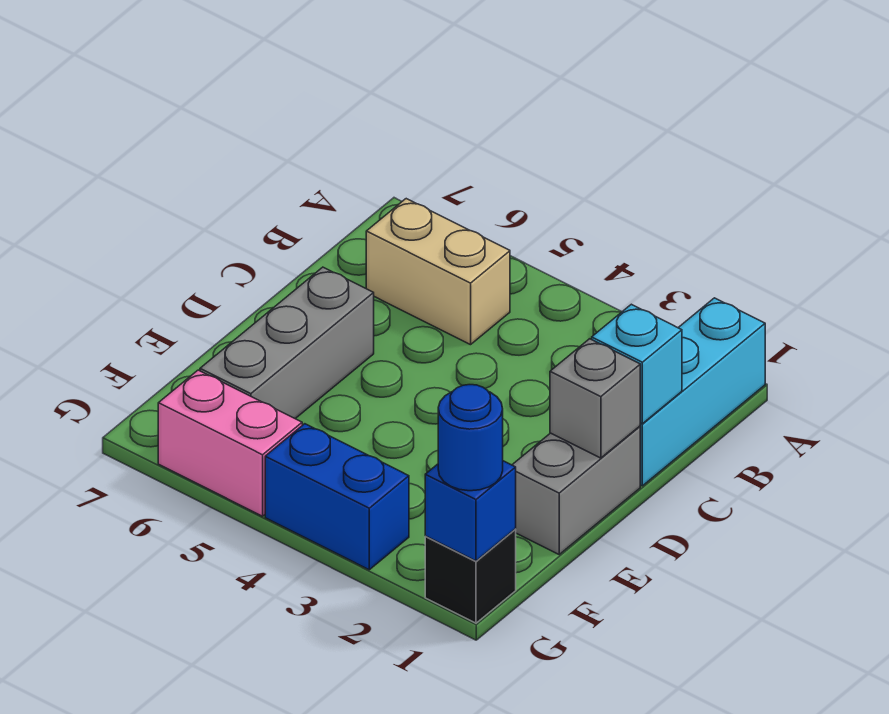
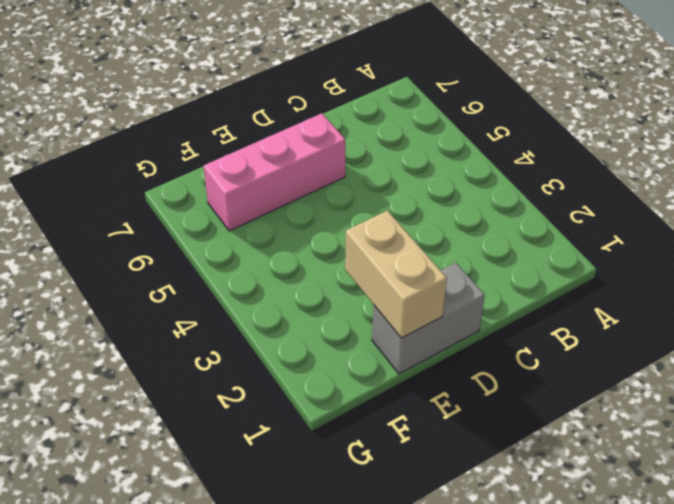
pink 1x3 brick [203,113,345,231] -> grey 1x3 brick [200,267,374,419]
tan 1x2 brick [345,211,447,338] -> tan 1x2 brick moved to [366,199,510,345]
none -> cyan 1x3 brick [640,298,765,486]
none -> black 1x1 brick [425,529,516,623]

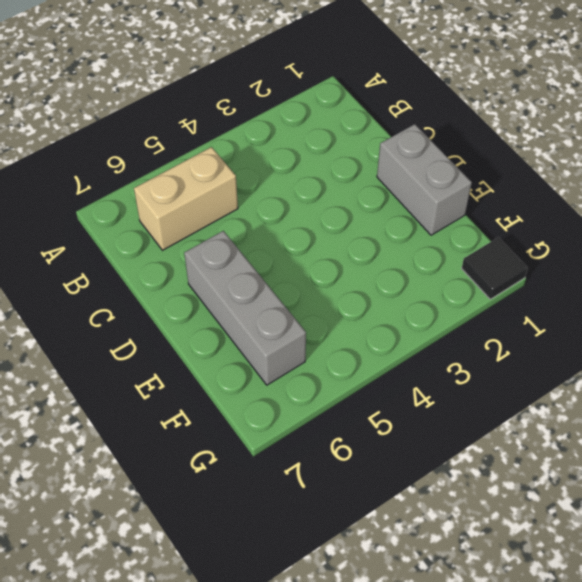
black 1x1 tile [462,237,528,299] -> black 1x1 brick [425,529,516,623]
none -> cyan 1x3 brick [640,298,765,486]
none -> blue 1x2 brick [265,424,409,570]

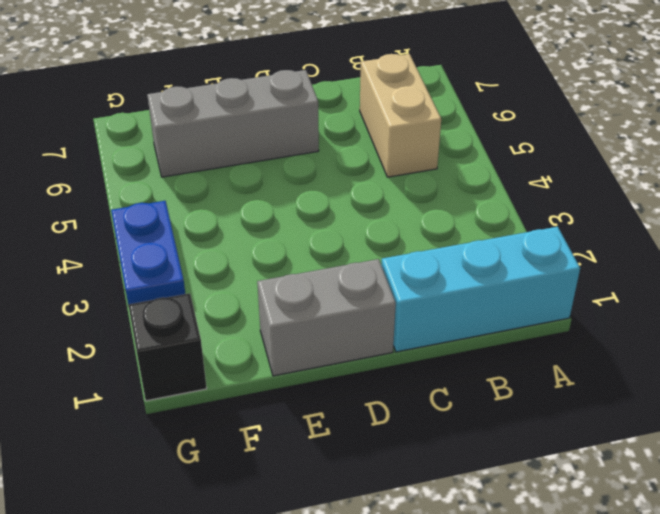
blue 1x2 plate [111,201,185,304] -> blue 1x2 brick [265,424,409,570]
none -> pink 1x2 brick [158,370,302,516]
none -> cyan 1x1 brick [592,304,682,424]

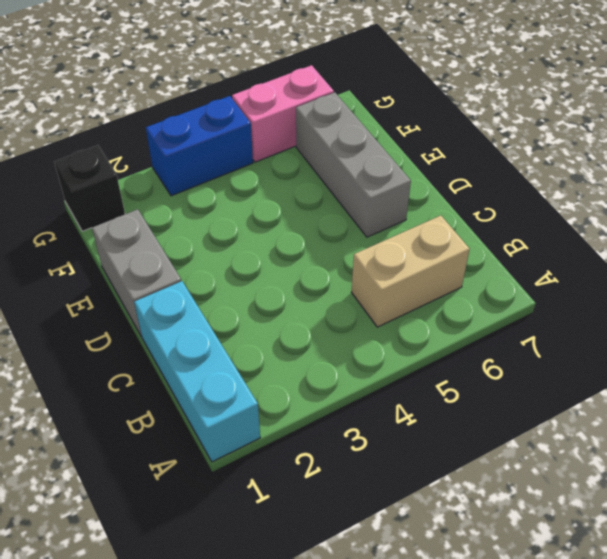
none -> cyan 1x1 brick [592,304,682,424]
none -> grey 1x1 brick [550,339,640,458]

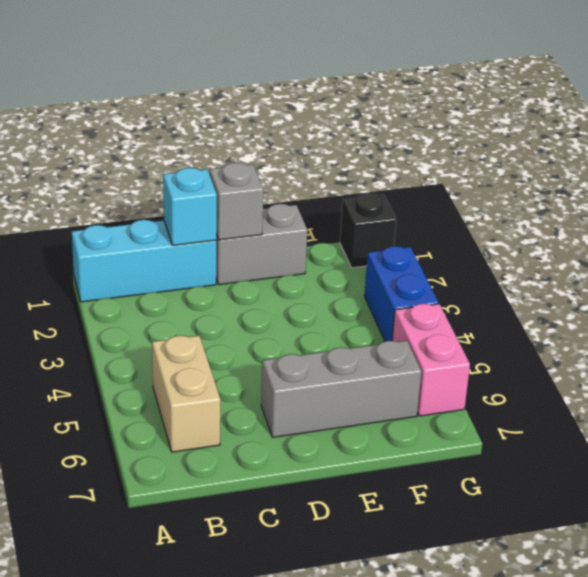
none -> blue 1x1 brick [425,461,516,561]
none -> blue 1x1 round brick [438,385,503,491]

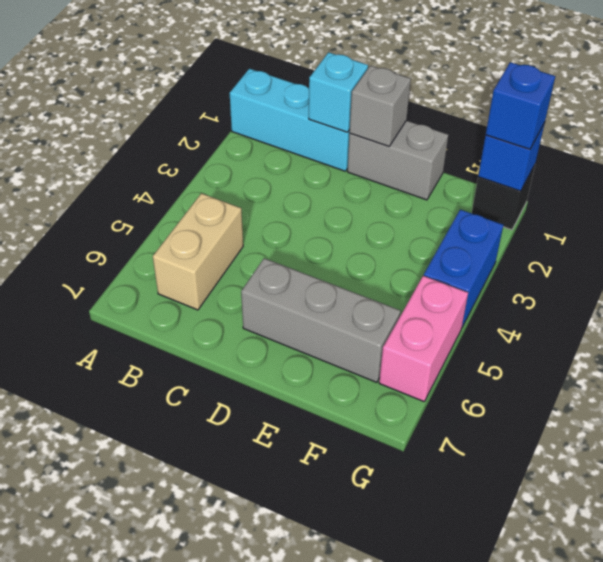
blue 1x1 brick [486,62,555,149] -> blue 1x1 round brick [438,385,503,491]

